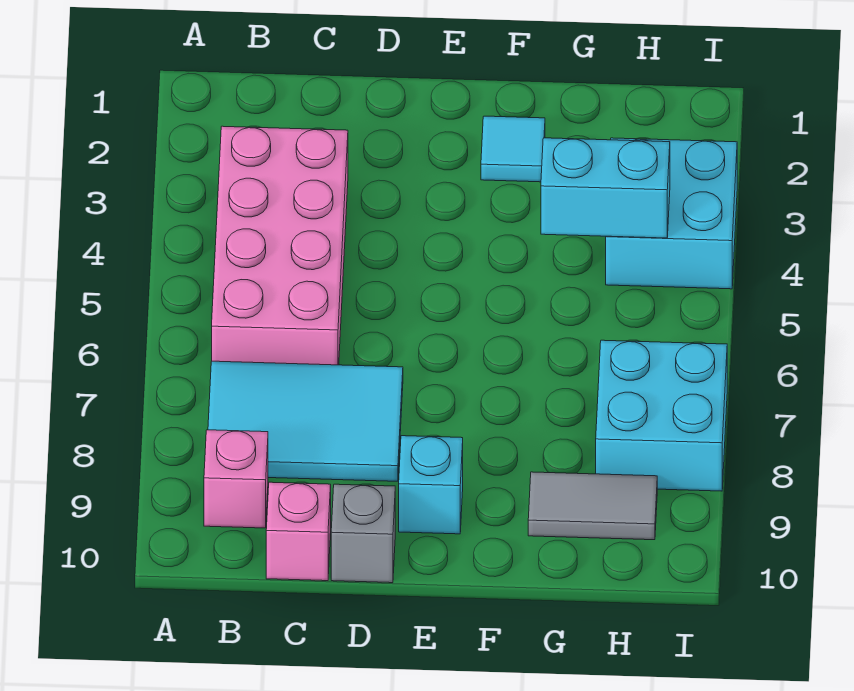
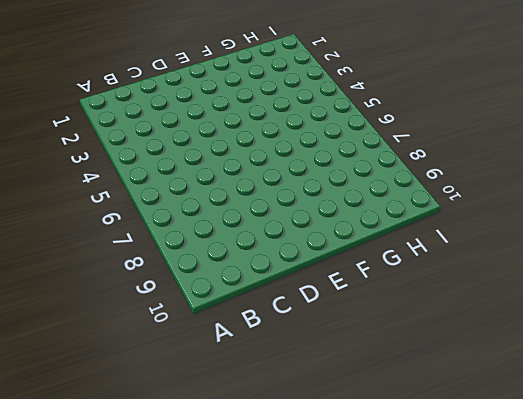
none -> pink 2x4 brick [212,126,348,365]
none -> cyan 2x3 tile [208,361,403,481]

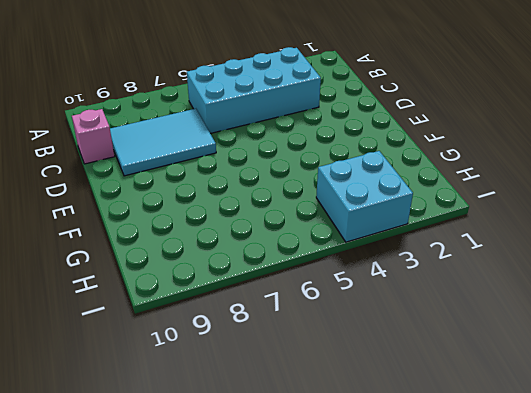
cyan 2x4 brick [187,47,321,133] -> pink 2x4 brick [212,126,348,365]
cyan 2x3 tile [110,109,216,176] -> cyan 2x3 tile turned to [208,361,403,481]
none -> pink 1x1 brick [204,430,268,528]
none -> grey 1x1 brick [331,484,395,583]

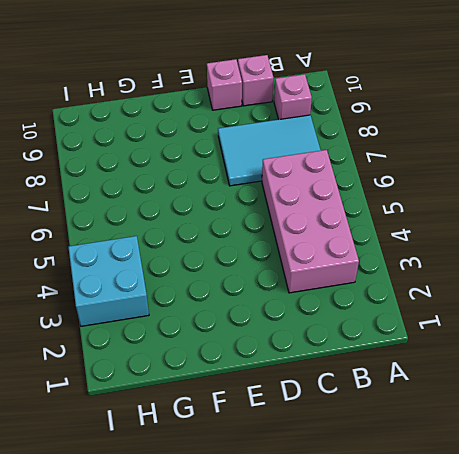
pink 1x1 brick [207,59,242,110] -> grey 1x1 brick [331,484,395,583]
none -> cyan 1x1 brick [399,436,463,534]
none -> cyan 1x1 tile [481,116,545,182]

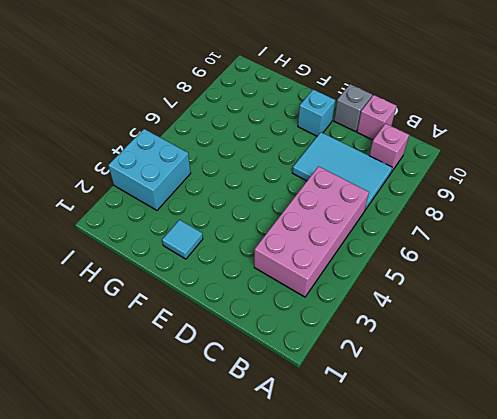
none -> grey 1x2 tile [528,472,657,540]
none -> cyan 2x2 brick [596,340,727,491]

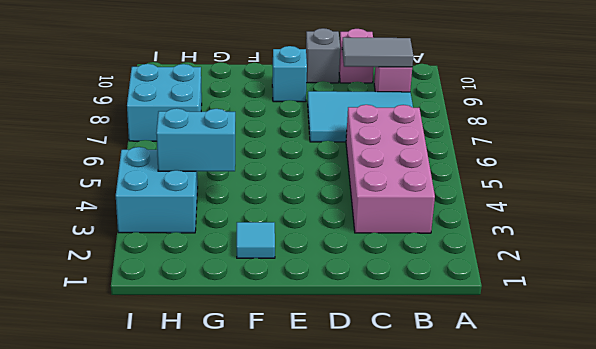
grey 1x2 tile [342,37,413,67] -> grey 1x2 tile moved to [528,472,657,540]

